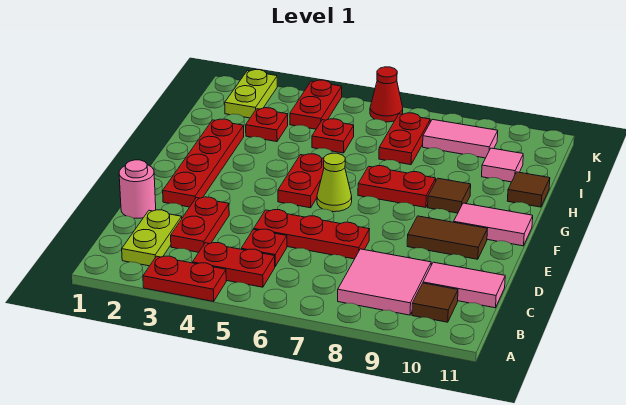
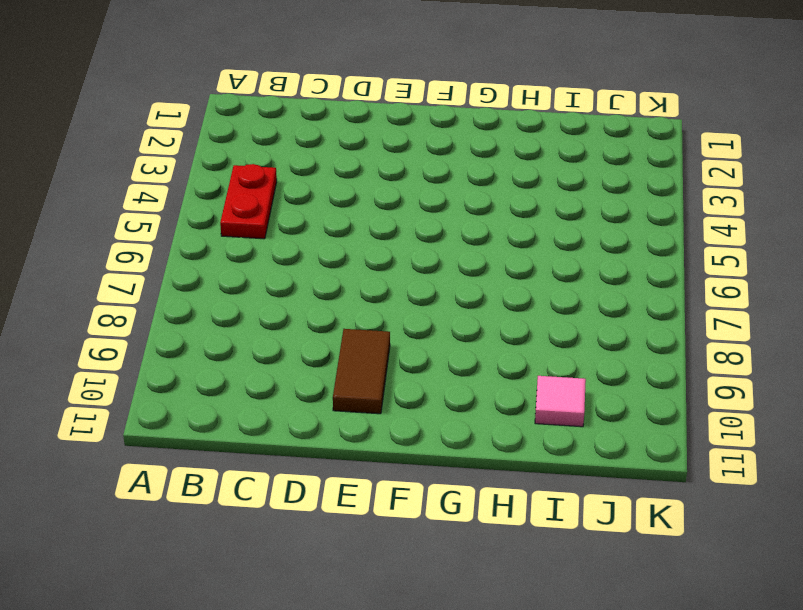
none -> red 1x2 plate [143,256,226,301]
none -> lime 1x2 plate [122,210,182,266]
none -> pink 2x2 tile [338,249,431,315]

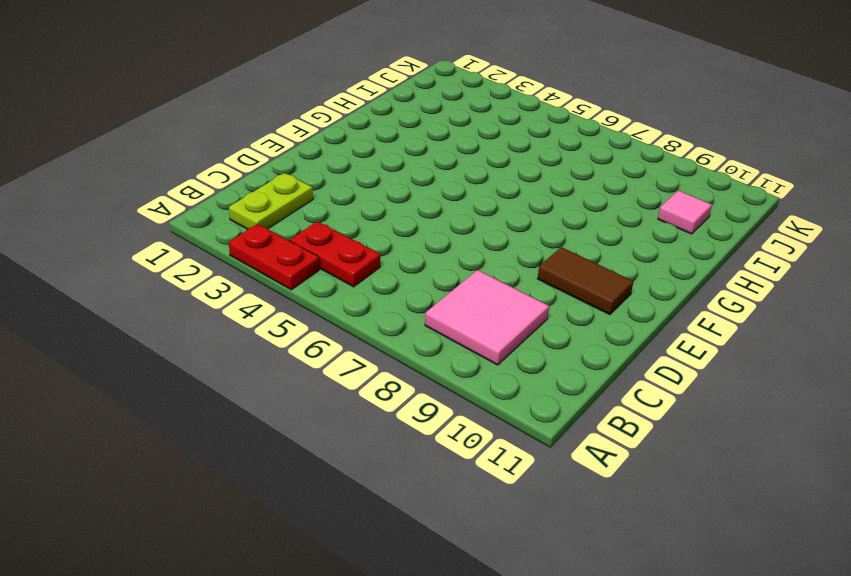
none -> brown 1x1 tile [412,283,458,322]
none -> red 1x2 plate [171,197,229,252]
none -> red 1x1 plate [241,229,287,266]

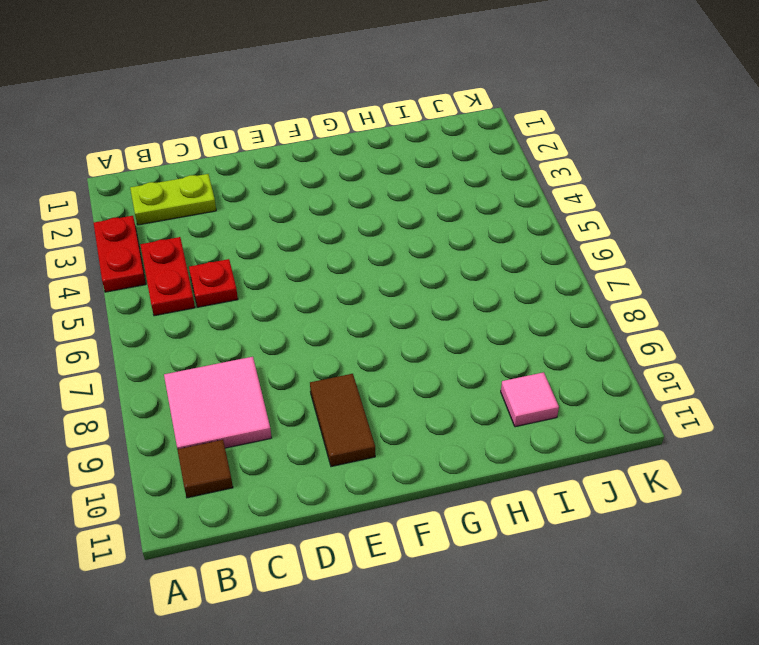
none -> red 1x2 plate [171,197,229,252]
none -> pink 1x2 tile [423,262,505,308]
none -> pink 1x1 round brick [119,160,156,218]

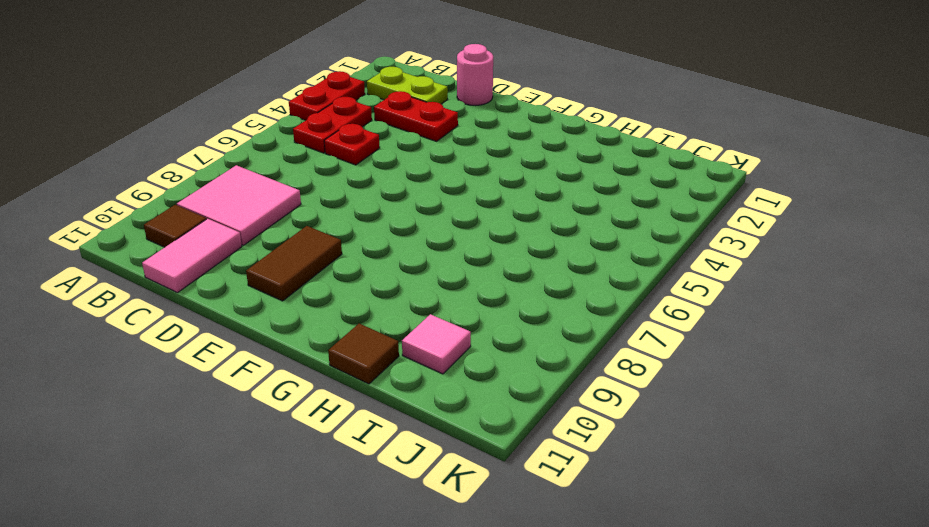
none -> red 1x3 plate [254,210,370,259]
none -> red 1x4 plate [163,119,244,207]
none -> red 1x2 plate [278,154,324,208]

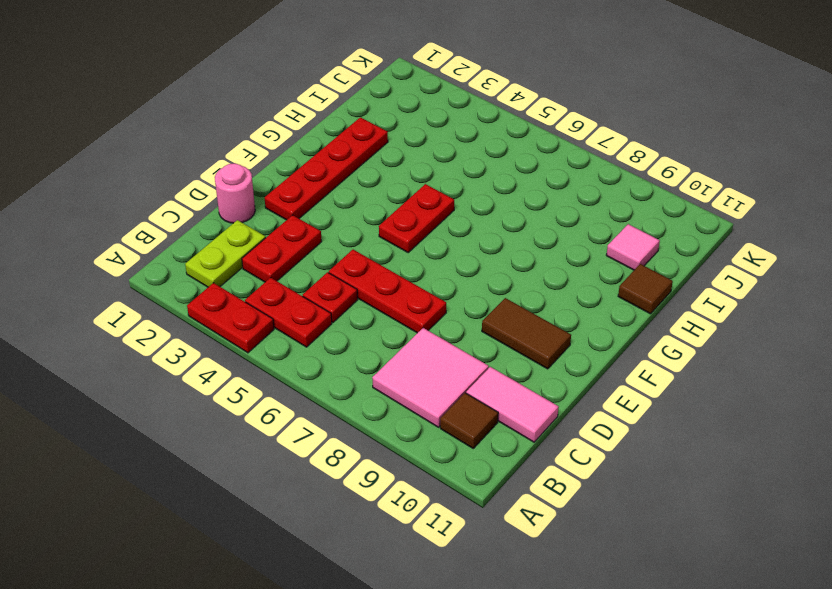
none -> lime 1x1 cone [317,153,352,212]
none -> pink 1x2 tile [454,203,533,246]
none -> red 1x2 plate [358,166,436,207]

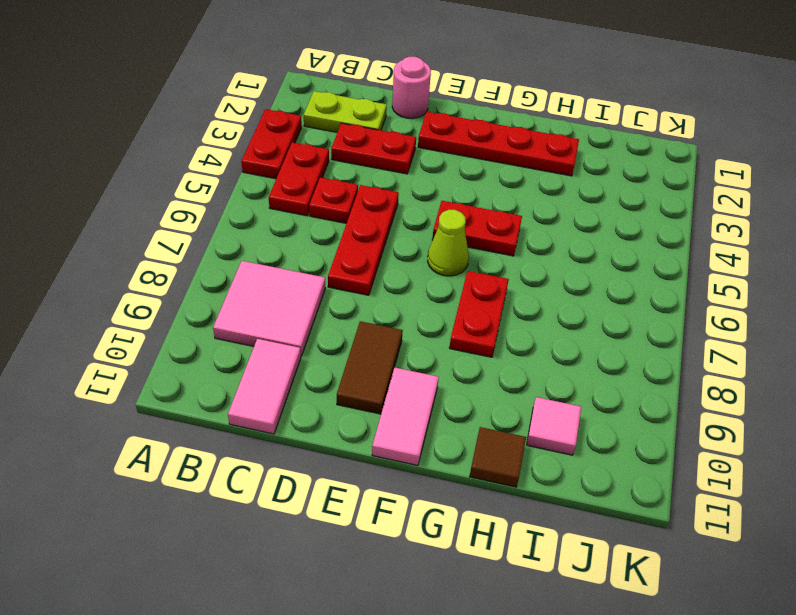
none -> brown 1x1 tile [412,283,458,322]
none -> brown 1x1 tile [428,178,471,213]
none -> red 1x1 plate [246,108,288,142]

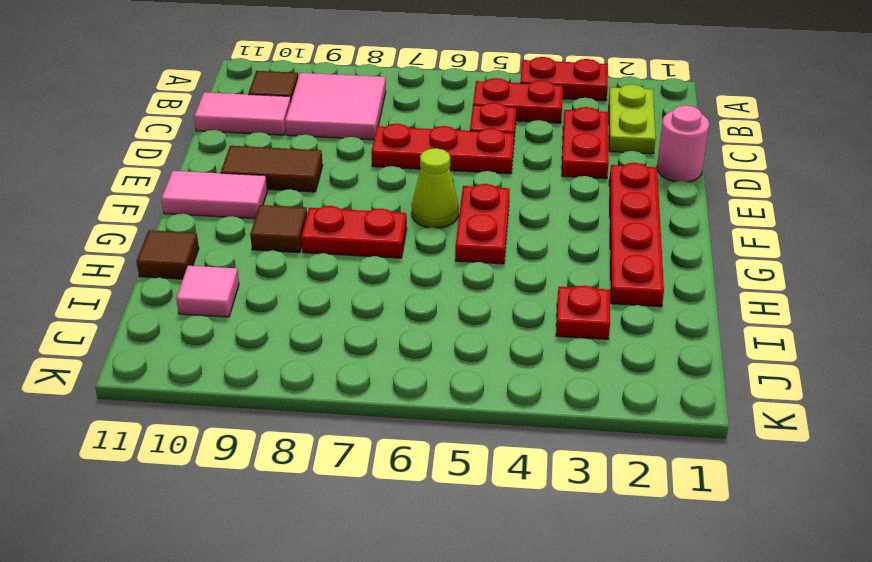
none -> red 1x1 plate [312,119,354,153]
none -> red 1x2 plate [379,113,430,165]
none -> lime 1x2 plate [225,70,277,118]

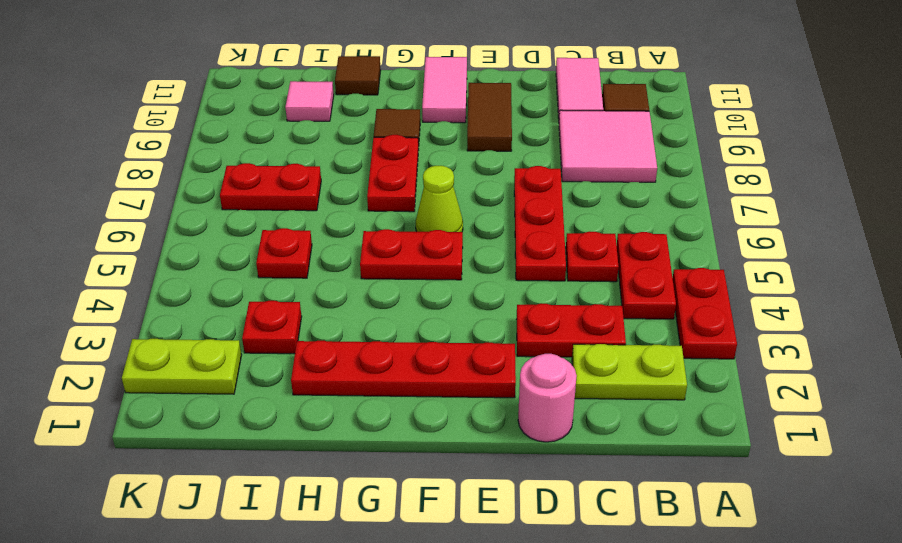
none -> red 1x2 plate [290,80,342,129]
none -> pink 1x2 tile [423,119,498,158]
none -> red 1x1 cone [370,67,403,122]

